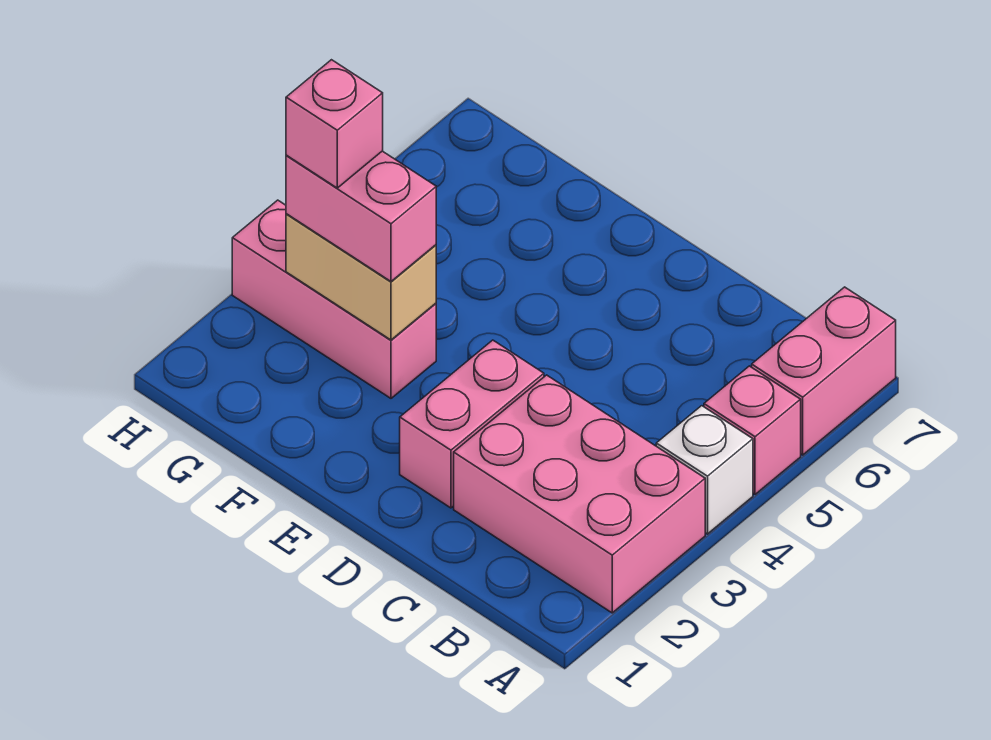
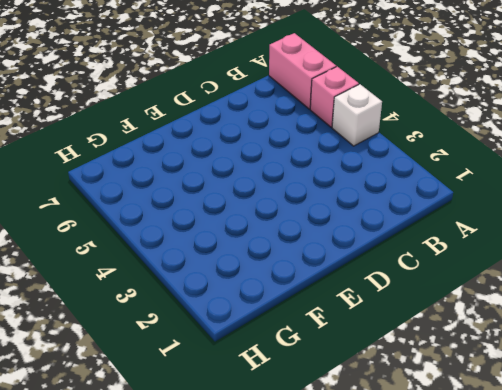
none -> pink 2x3 brick [454,375,705,613]
none -> pink 1x2 brick [400,340,544,508]

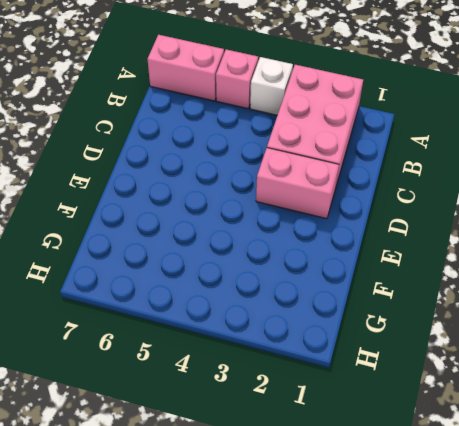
none -> pink 1x3 brick [232,200,436,398]
none -> tan 1x2 brick [286,214,436,340]

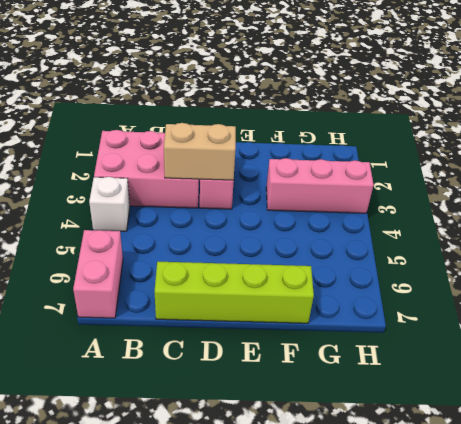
tan 1x2 brick [164,123,236,180] -> tan 1x2 brick moved to [286,214,436,340]
lime 1x4 brick [155,262,314,323] -> none
none -> pink 1x1 brick [704,366,801,494]
none -> pink 1x2 brick [286,151,436,281]

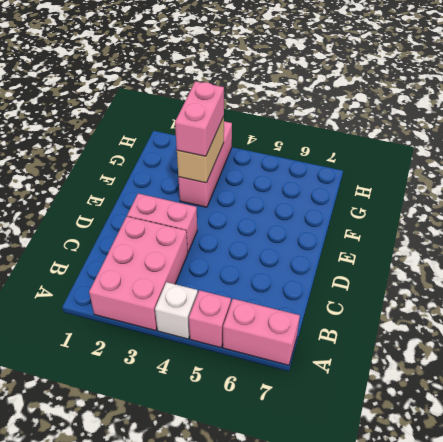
none -> pink 1x1 brick [286,60,383,188]

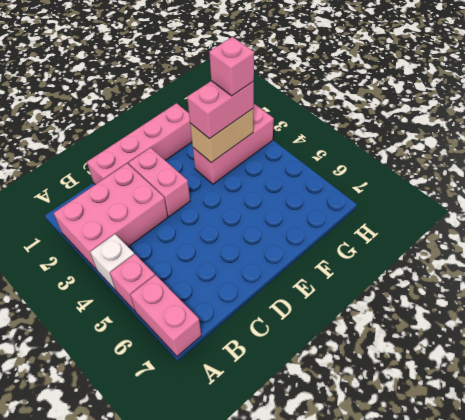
pink 1x4 brick [87,103,192,185] -> none

